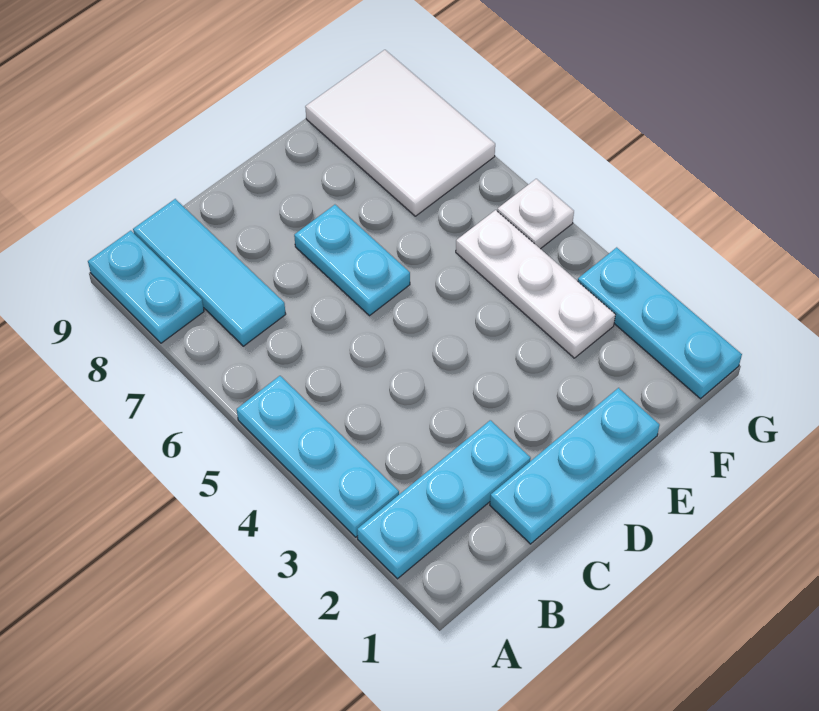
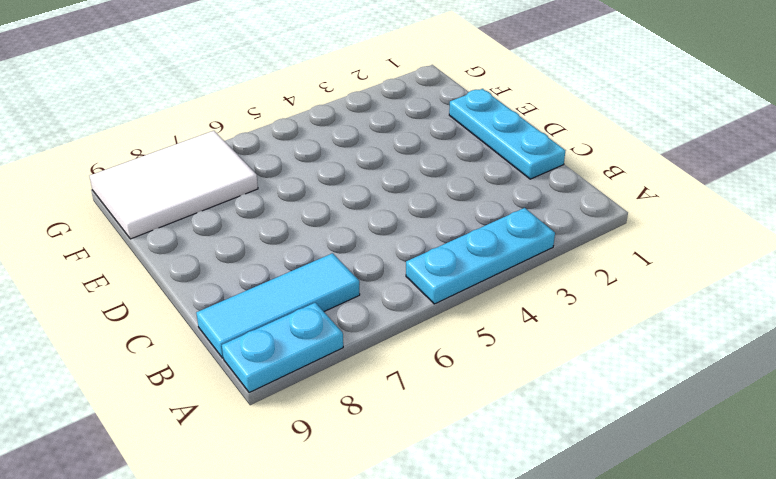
none -> cyan 1x3 plate [357,420,531,579]
none -> cyan 1x2 plate [294,205,410,316]

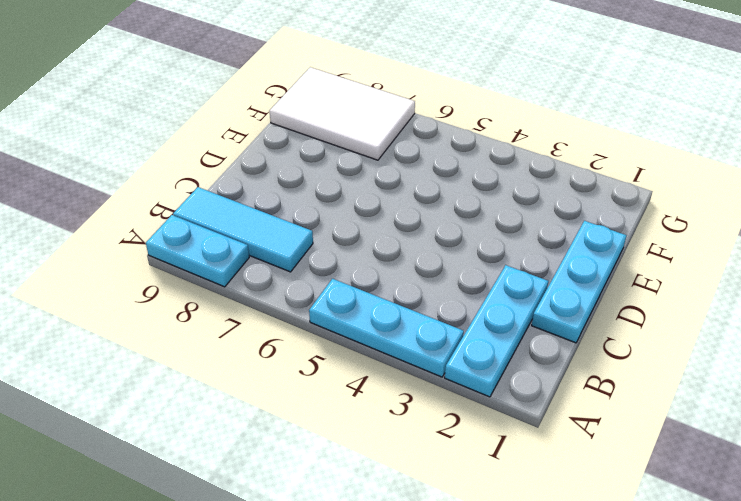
none -> cyan 1x2 plate [294,205,410,316]
none -> white 1x3 plate [456,210,615,358]

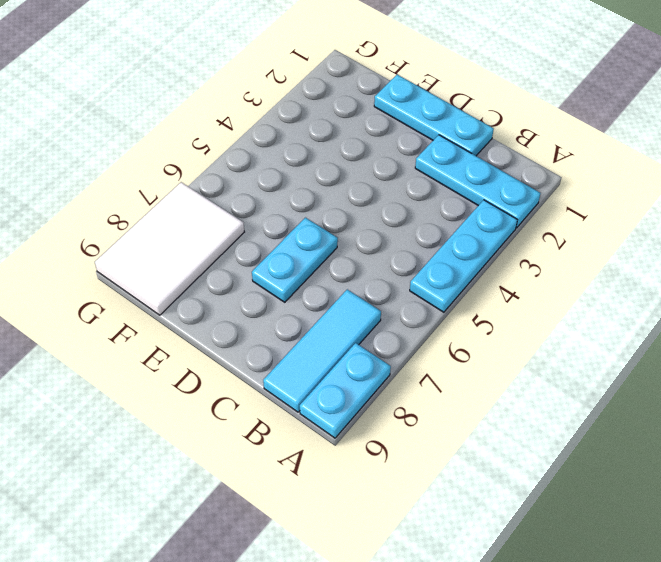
none -> white 1x3 plate [456,210,615,358]
none -> cyan 1x3 plate [578,247,742,399]

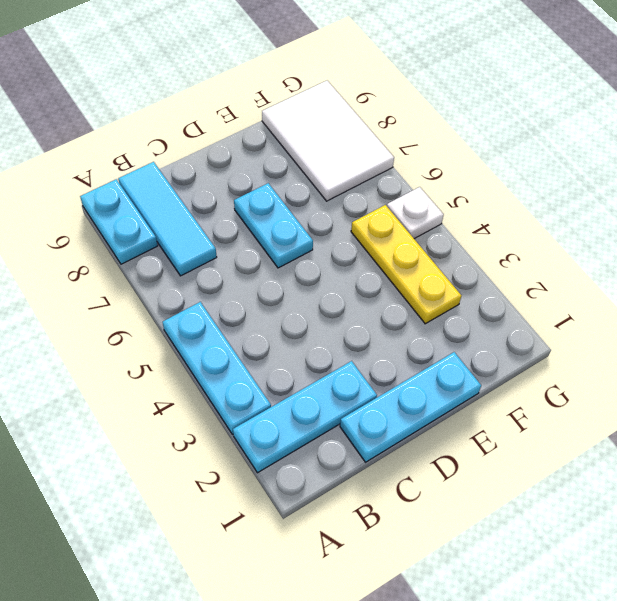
yellow 1x3 plate [351,205,462,324] -> white 1x3 plate [456,210,615,358]
none -> cyan 1x3 plate [578,247,742,399]

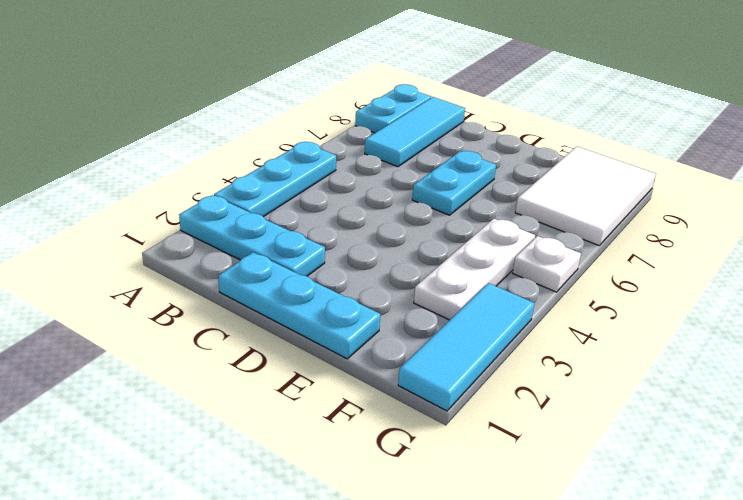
cyan 1x3 tile [398,283,534,411] -> cyan 1x3 plate [578,247,742,399]

